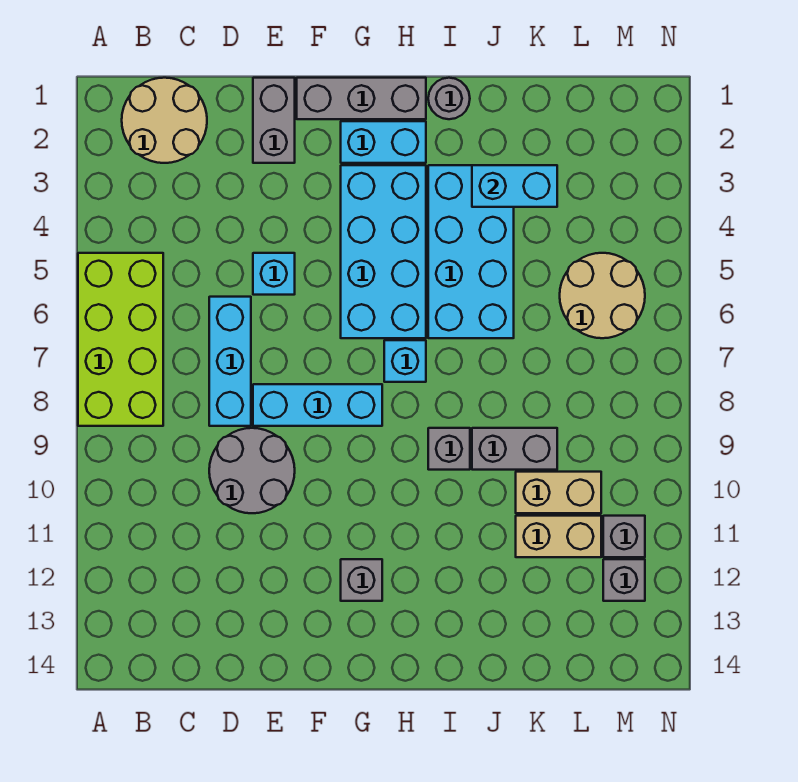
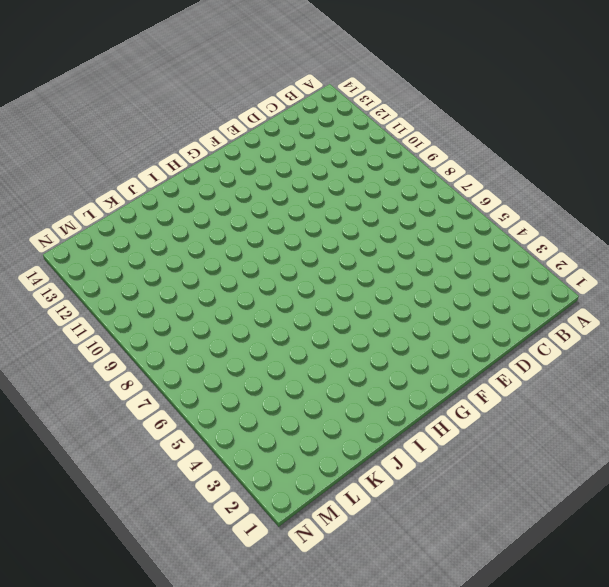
none -> lime 2x4 brick [78,253,163,426]
none -> tan 2x2 round brick [122,78,207,163]
none -> cyan 1x3 brick [209,297,251,426]

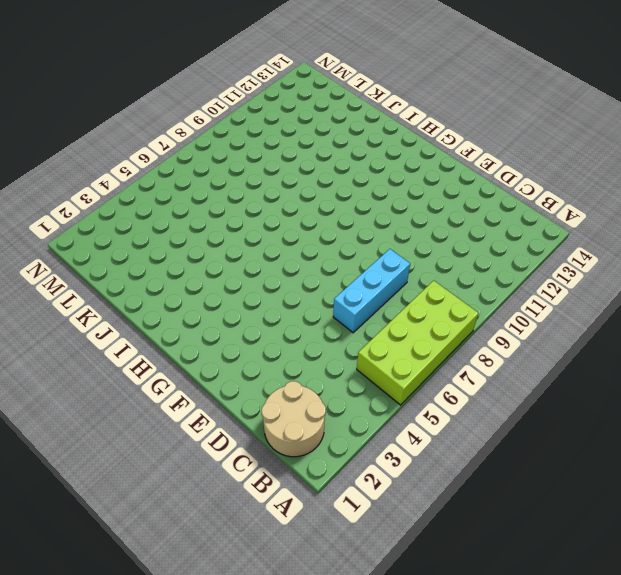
none -> grey 2x2 round brick [209,428,295,513]
none -> grey 1x2 brick [253,78,295,163]
none -> cyan 1x1 brick [253,253,295,295]

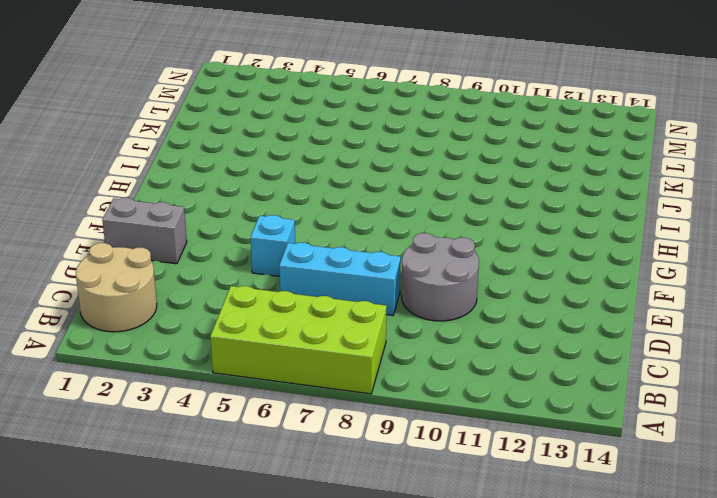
none -> cyan 1x3 brick [253,384,382,426]
none -> grey 1x3 brick [297,78,426,119]
none -> cyan 1x2 brick [341,121,426,163]

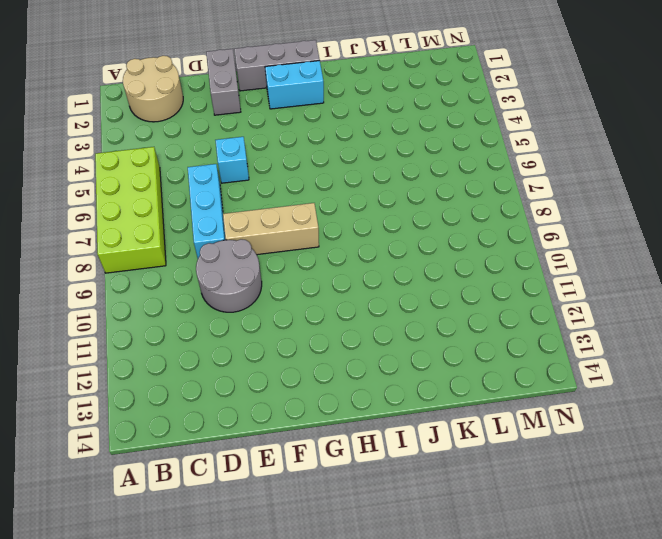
tan 1x3 brick [223,203,319,255] -> cyan 1x3 brick [253,384,382,426]
none -> cyan 2x4 brick [341,165,426,338]
none -> grey 1x1 brick [341,559,382,601]
none -> cyan 1x1 brick [384,340,426,382]

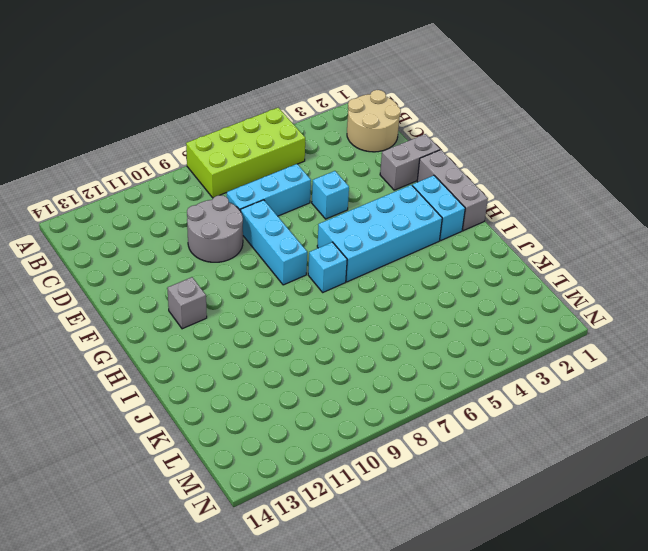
none -> grey 1x1 round brick [428,78,470,119]
none -> cyan 2x4 brick [428,165,514,338]
none -> grey 1x1 brick [428,428,470,470]

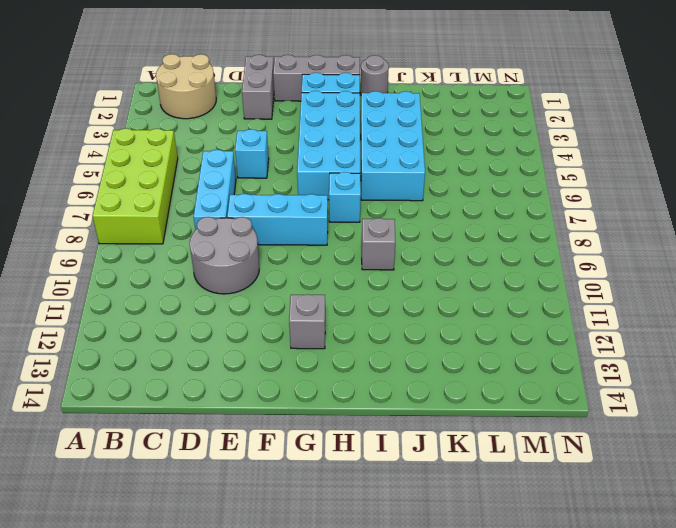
none -> grey 1x2 brick [472,428,557,470]
none -> tan 1x2 brick [516,472,601,513]
none -> tan 1x2 brick [516,516,601,557]

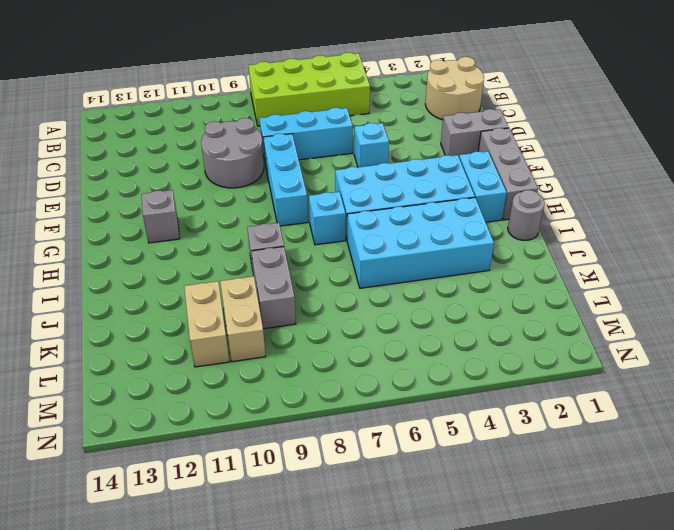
none -> tan 2x2 round brick [560,253,645,338]
none -> grey 1x1 brick [603,516,645,557]
none -> grey 1x1 brick [603,559,645,601]

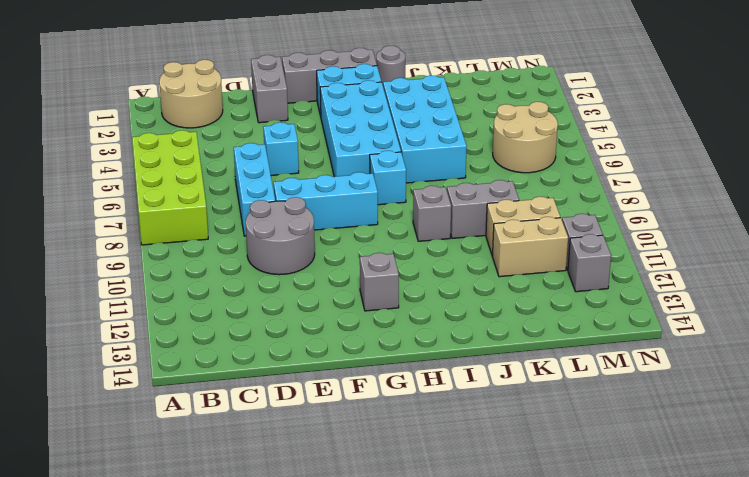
none -> cyan 1x2 brick [472,165,557,207]

